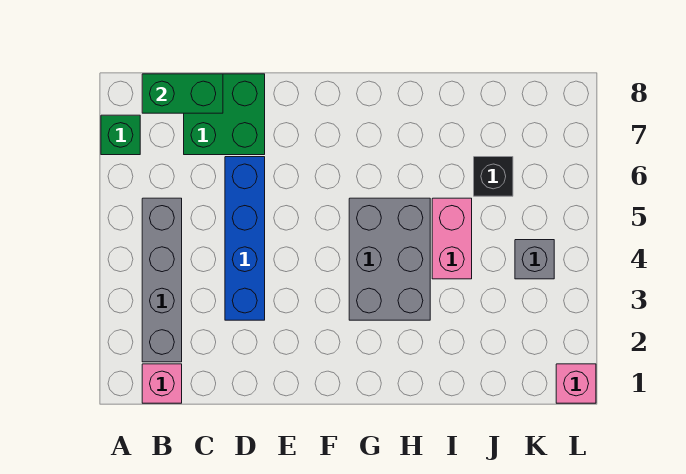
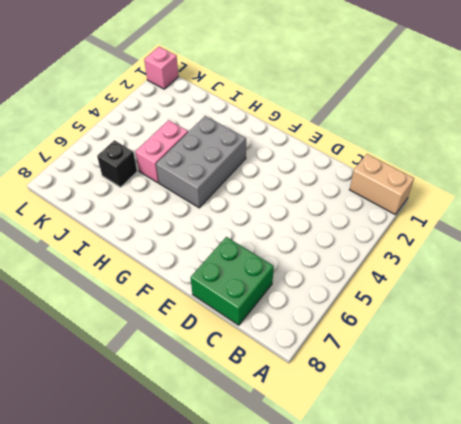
tan 1x2 brick [349,154,414,214] -> pink 1x1 brick [142,364,182,403]
none -> green 1x1 brick [101,115,140,155]
none -> grey 1x4 brick [142,198,182,362]

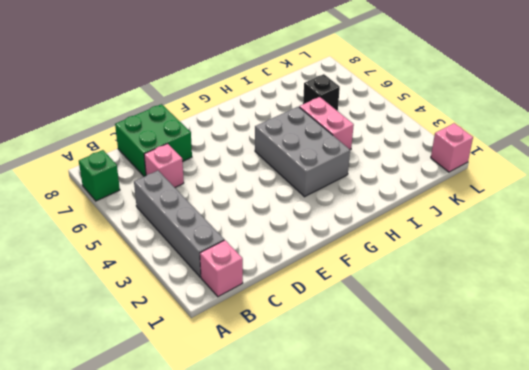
pink 1x1 brick [144,144,184,187] -> none
none -> blue 1x4 brick [225,157,265,320]
none -> grey 1x1 brick [515,240,554,279]

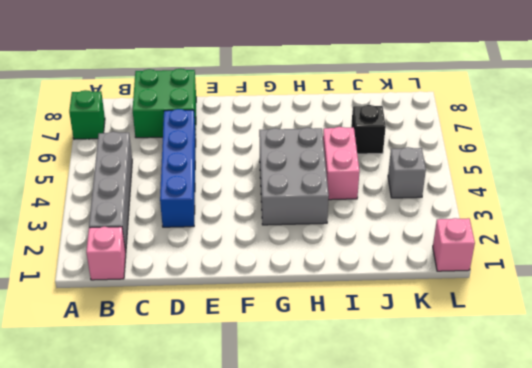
none -> green 1x2 brick [142,74,223,113]

